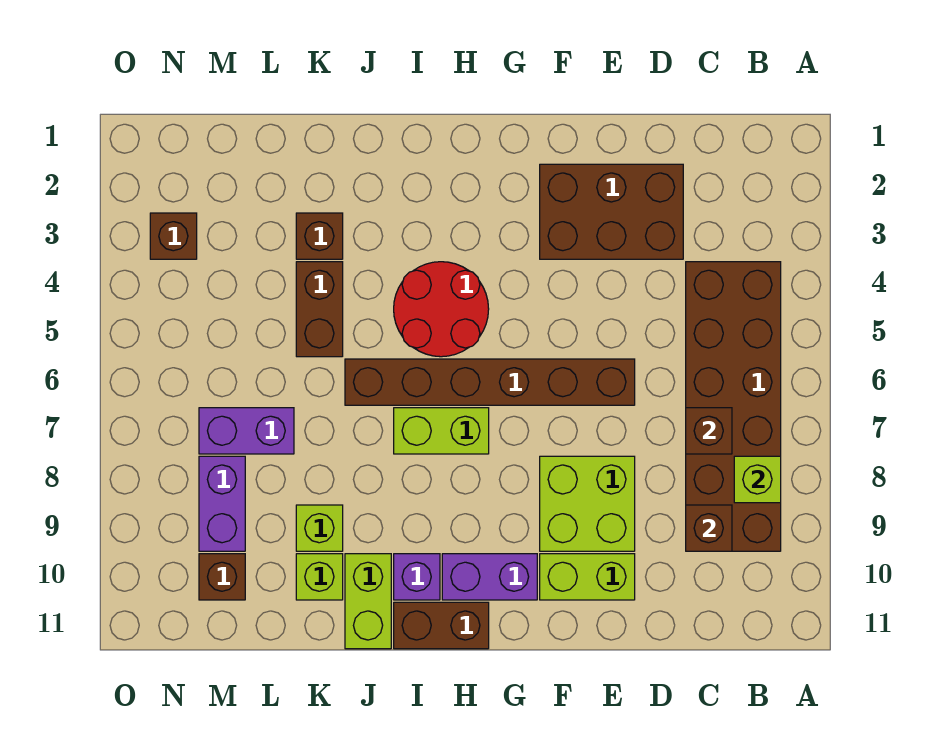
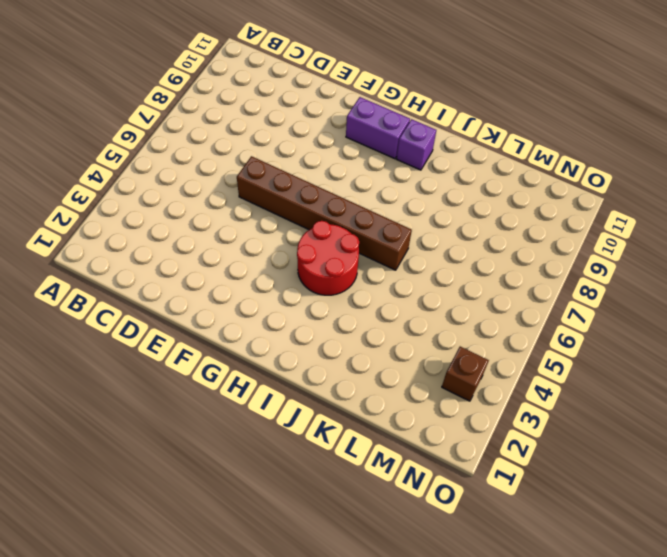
none -> brown 2x6 brick [686,262,781,551]
none -> brown 2x3 brick [540,164,683,259]
none -> lime 2x2 brick [540,456,635,551]

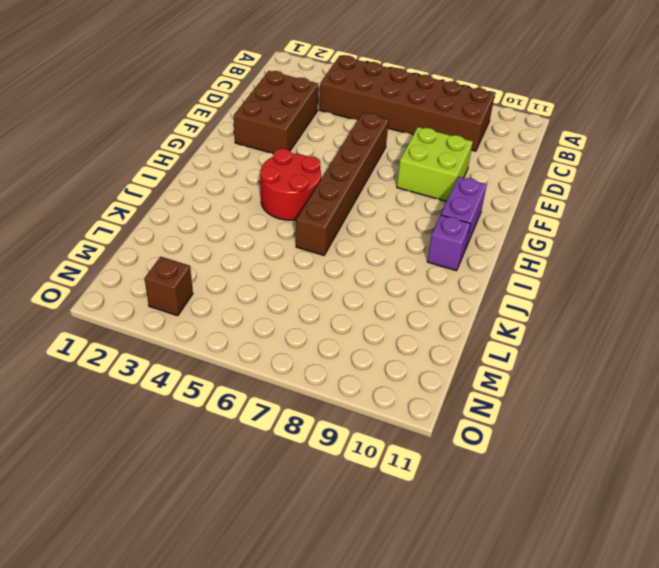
none -> lime 1x2 brick [540,554,635,600]
none -> lime 1x2 brick [394,408,489,454]
none -> brown 1x2 brick [394,602,489,649]

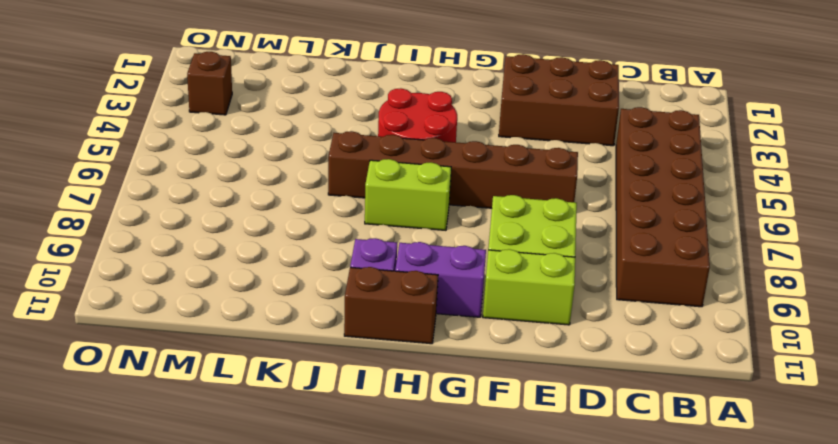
none -> lime 1x2 brick [345,554,391,649]
none -> brown 1x1 brick [296,213,343,259]
none -> brown 1x2 brick [296,262,343,357]

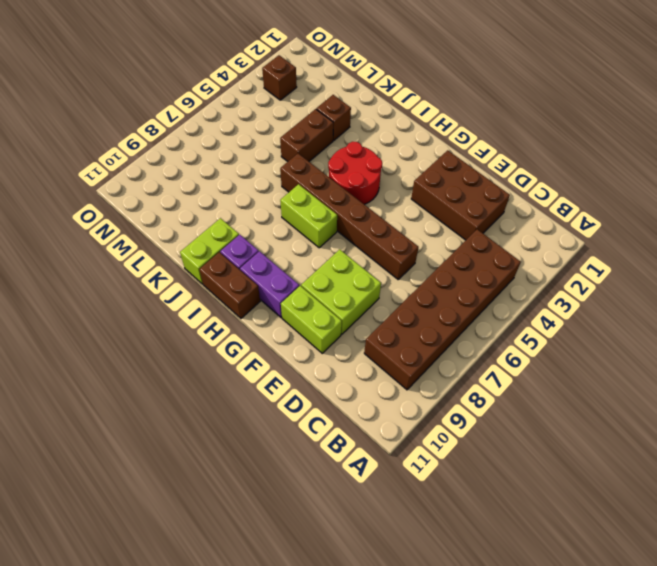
none -> lime 1x1 brick [296,505,343,551]
none -> lime 1x1 brick [296,554,343,600]
none -> purple 1x2 brick [199,408,294,454]

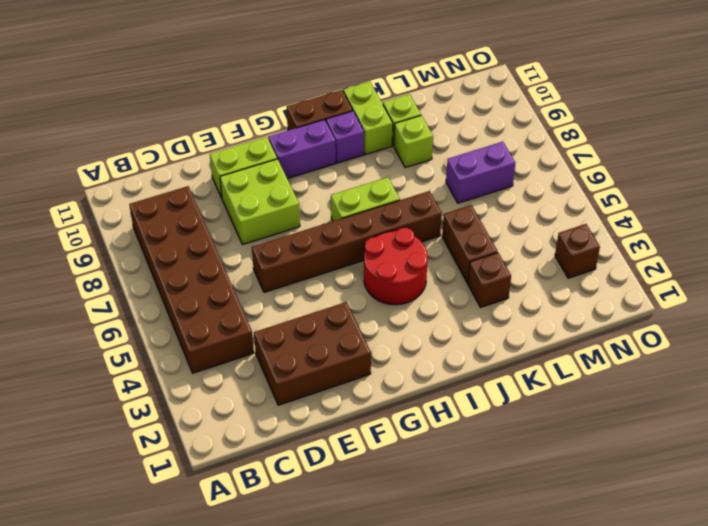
none -> purple 1x2 brick [199,456,245,551]
none -> brown 1x1 brick [199,554,245,600]
none -> lime 1x1 brick [734,456,781,503]

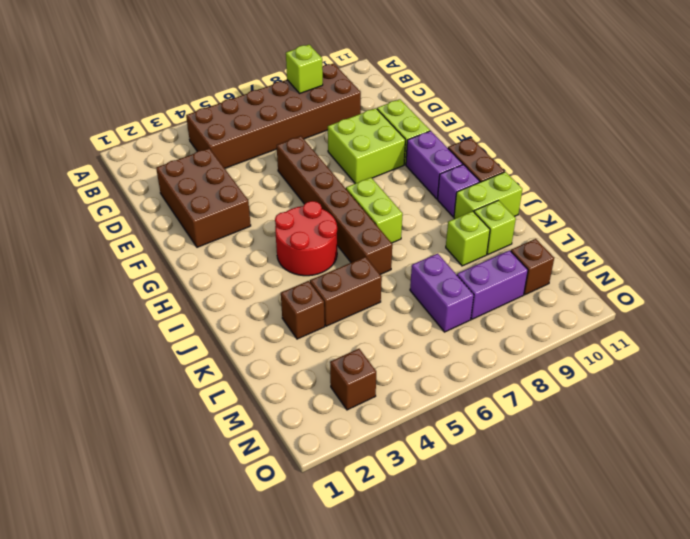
none -> brown 1x1 brick [686,408,732,454]
none -> brown 1x1 brick [686,505,732,551]

